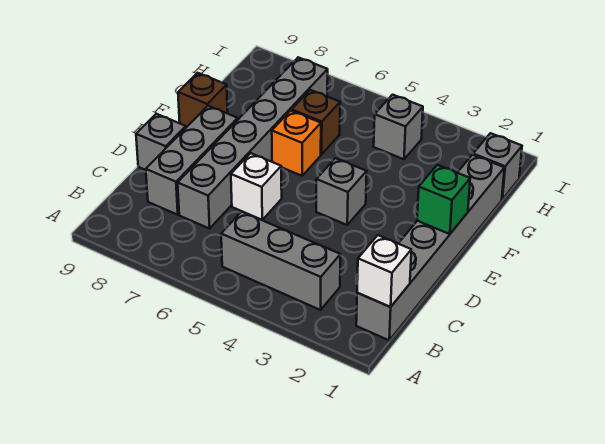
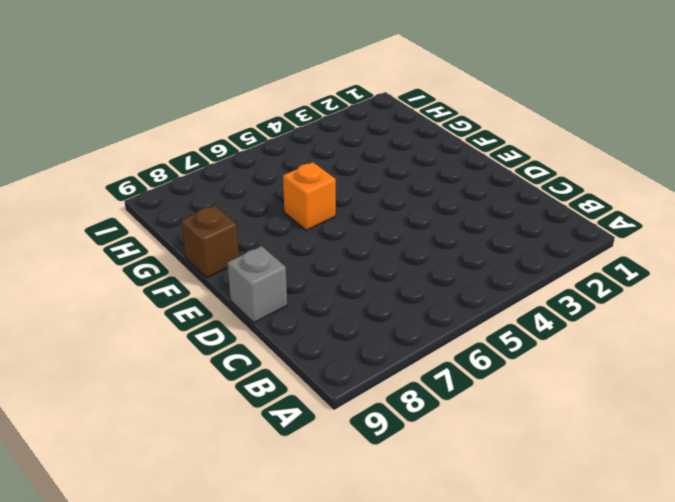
none -> grey 1x6 brick [356,155,504,340]
none -> grey 1x3 brick [221,212,341,310]
none -> grey 1x6 brick [178,57,328,229]

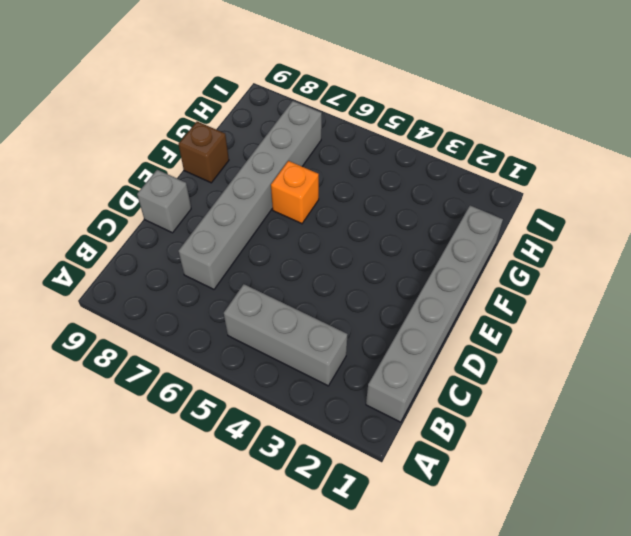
none -> grey 1x3 brick [146,106,238,215]
none -> white 1x1 brick [231,153,282,220]
none -> grey 1x1 brick [316,158,367,225]

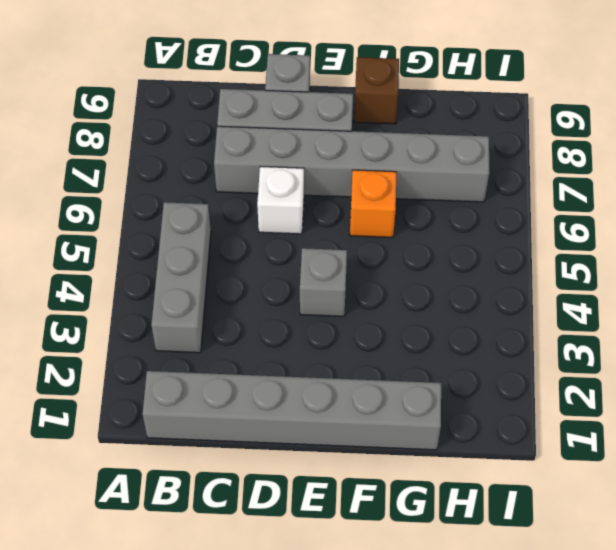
none -> brown 1x1 brick [292,90,340,154]
none -> grey 1x1 brick [473,133,522,199]
none -> grey 1x1 brick [374,95,423,159]

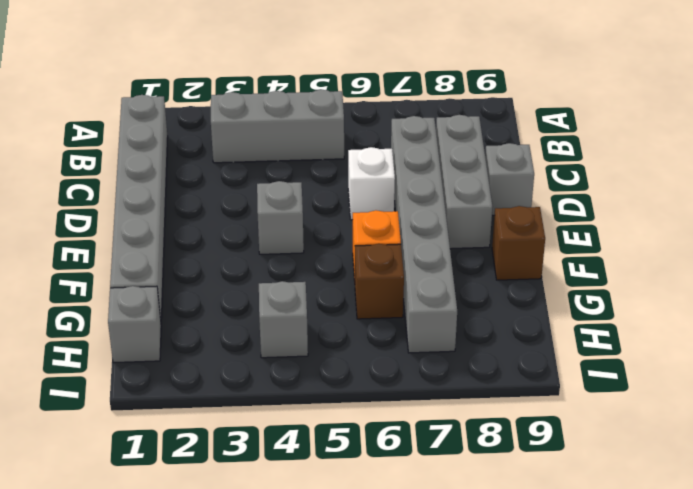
none -> white 1x1 brick [357,235,411,307]
none -> green 1x1 brick [417,165,470,234]

